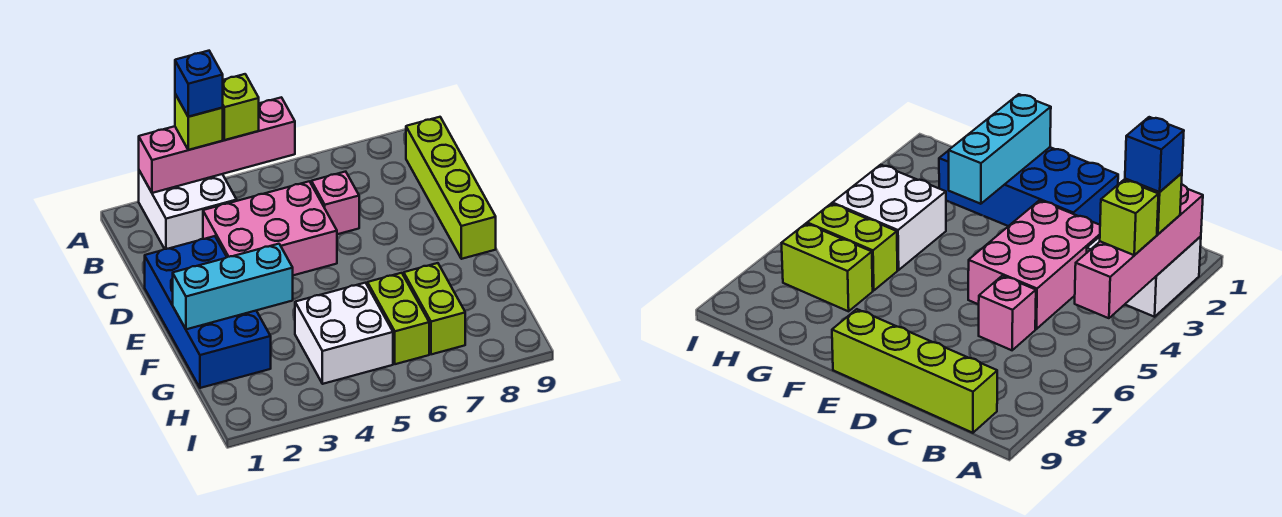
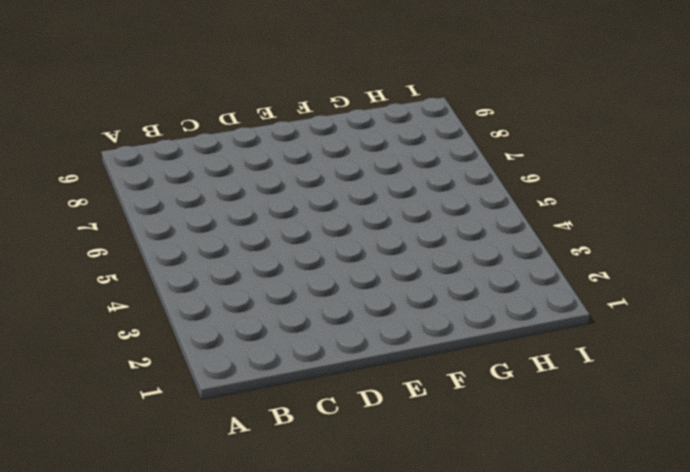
none -> white 2x2 brick [139,171,237,249]
none -> lime 1x4 brick [406,117,496,259]
none -> pink 2x3 brick [203,181,337,275]

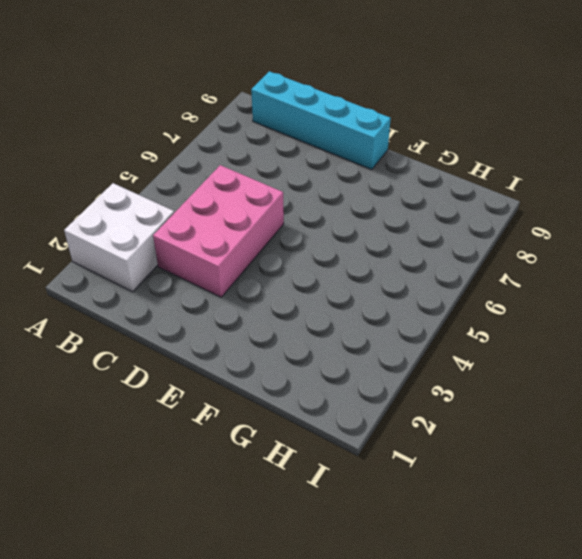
cyan 1x4 brick [251,71,391,169] -> lime 1x4 brick [406,117,496,259]
none -> pink 1x1 brick [311,172,359,234]
none -> blue 2x4 brick [145,236,271,388]
none -> white 2x2 brick [295,283,393,384]

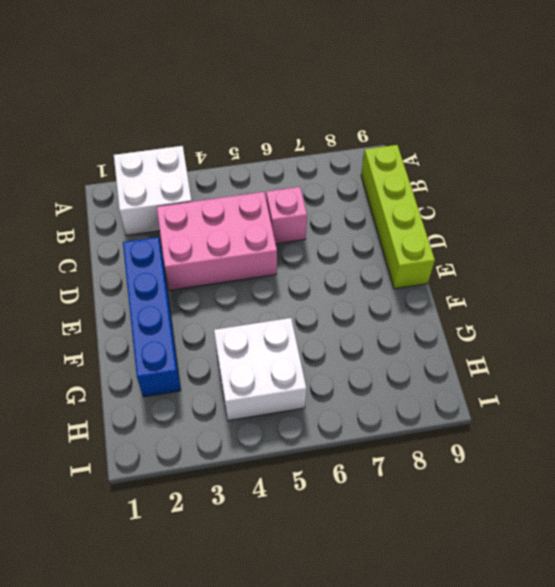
blue 1x4 brick [123,237,181,397] -> blue 2x4 brick [145,236,271,388]
none -> lime 1x2 brick [367,273,429,364]
none -> lime 1x2 brick [404,263,465,354]
none -> pink 1x4 brick [139,97,295,193]

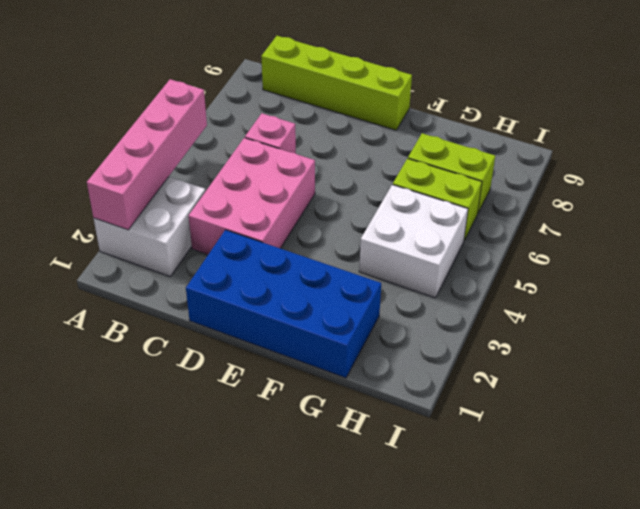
none -> cyan 1x3 brick [173,244,293,329]
none -> lime 1x1 brick [175,94,223,150]
none -> lime 1x1 brick [222,74,259,140]

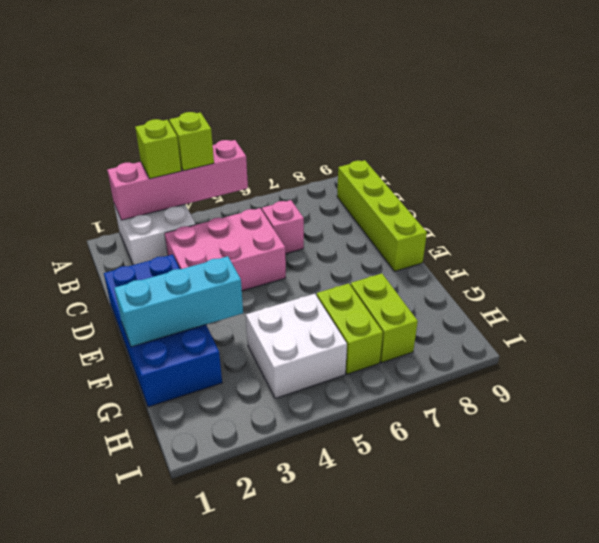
none -> blue 1x1 brick [175,51,223,117]

